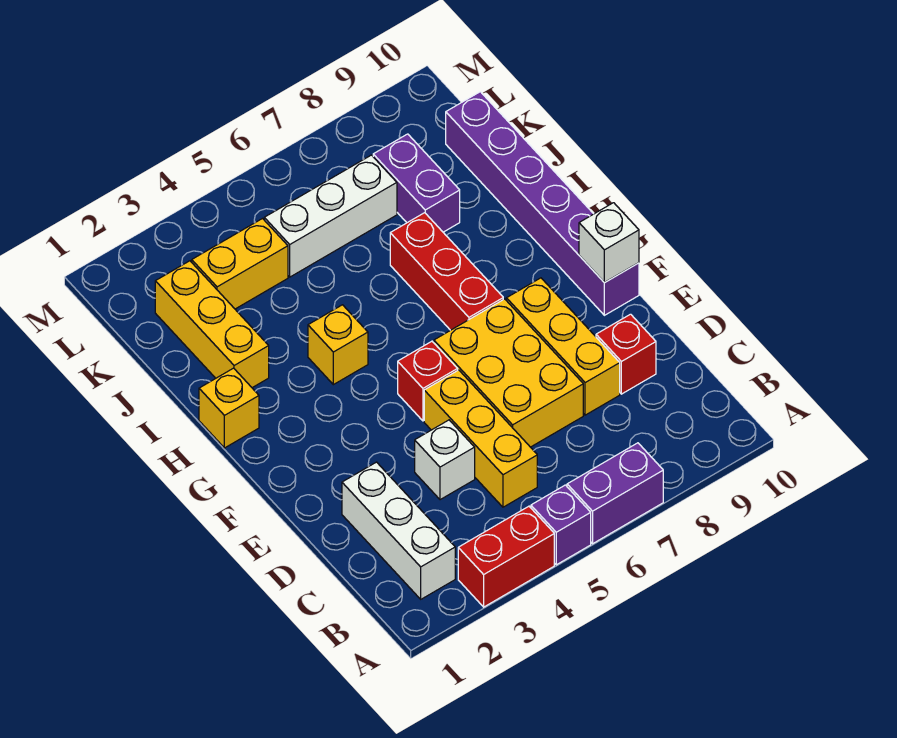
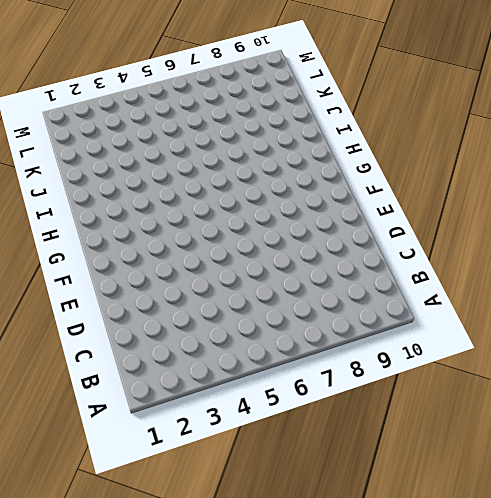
none -> red 1x2 brick [458,506,554,607]
none -> purple 1x1 brick [531,485,591,565]
none -> purple 1x2 brick [567,443,663,544]

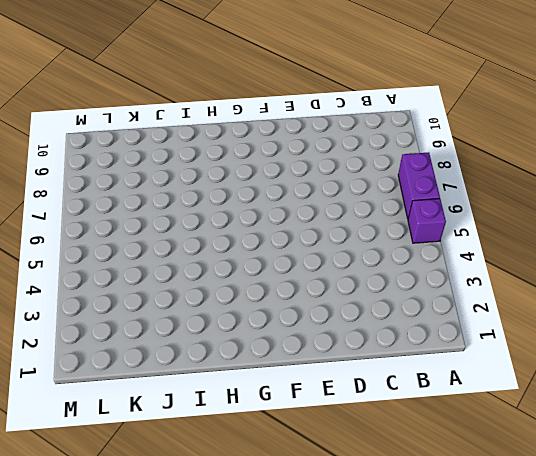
none -> red 1x2 brick [458,506,554,607]
none -> white 1x3 brick [342,462,455,599]
none -> yellow 1x3 brick [424,370,537,507]

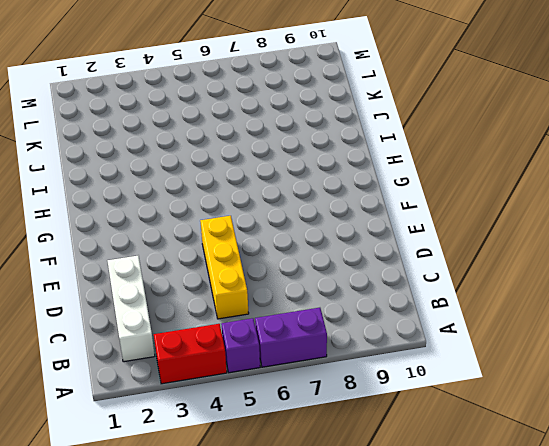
none -> white 1x1 brick [415,420,475,500]
none -> yellow 2x3 brick [434,299,583,447]
none -> yellow 1x3 brick [506,278,620,415]

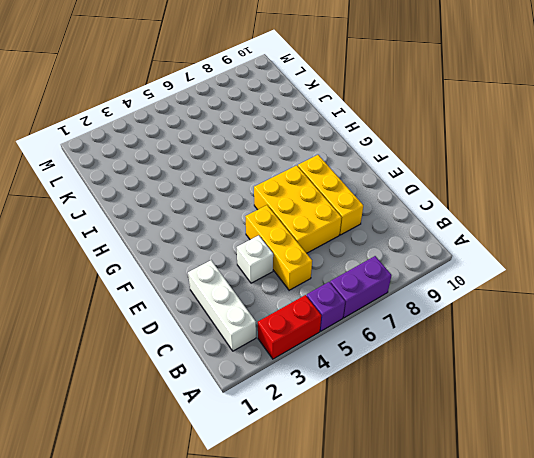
none -> red 1x1 brick [596,314,656,394]
none -> red 1x1 brick [398,341,458,421]
none -> purple 1x6 brick [446,92,639,315]

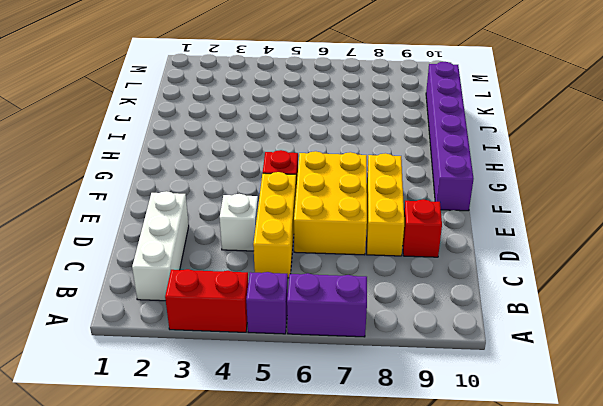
none -> red 1x3 brick [390,213,503,330]
none -> yellow 1x1 brick [199,368,259,448]
none -> yellow 1x1 brick [308,305,368,385]

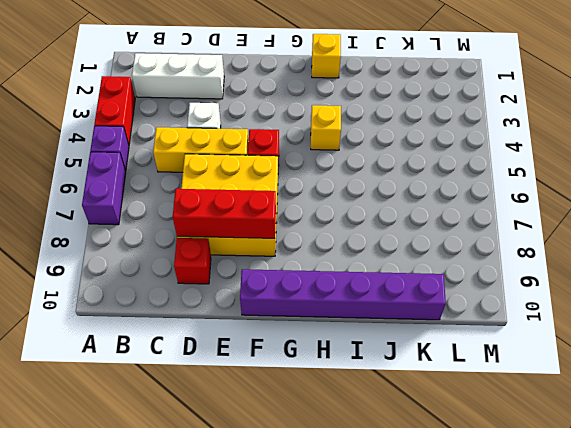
red 1x3 brick [173,189,276,238] -> red 1x3 brick moved to [390,213,503,330]
none -> yellow 1x3 brick [155,261,269,388]
none -> purple 1x2 brick [373,134,460,232]
none -> yellow 1x2 brick [192,219,288,309]

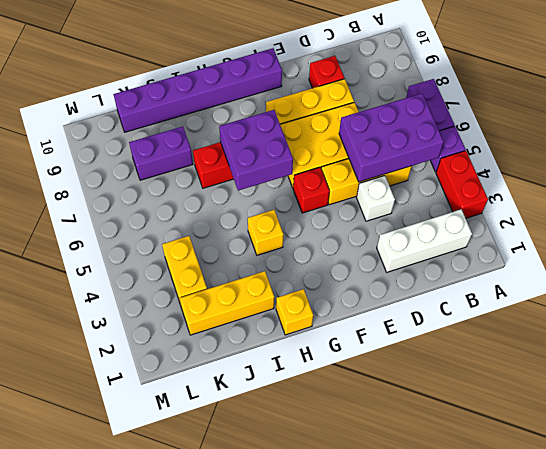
purple 2x3 brick [339,94,444,182] -> none
purple 2x2 brick [219,110,293,191] -> none
none -> white 1x3 brick [264,155,397,277]
none -> white 1x1 brick [579,203,639,283]

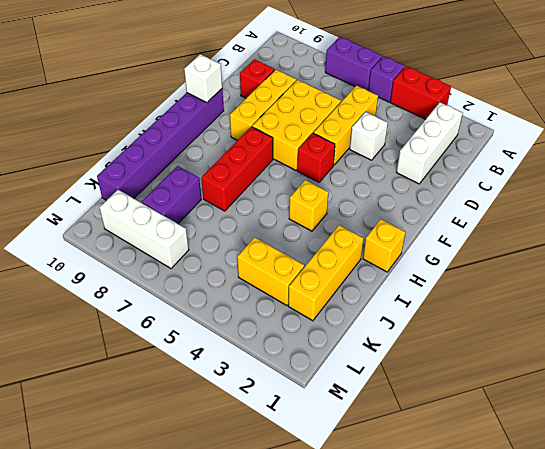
white 1x3 brick [99,190,189,269] -> white 1x3 brick moved to [264,155,397,277]

